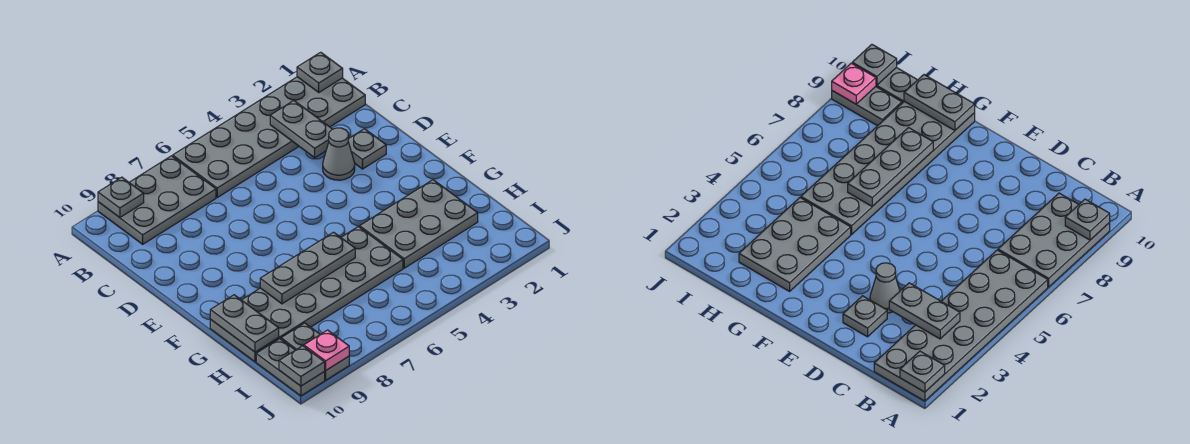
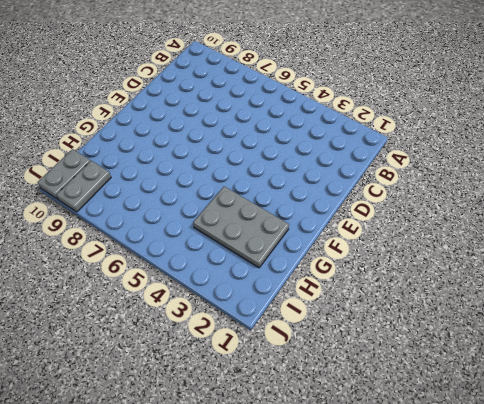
none -> grey 2x6 plate [173,77,365,197]
none -> grey 2x3 plate [98,156,216,244]
none -> grey 1x1 plate [348,129,386,169]

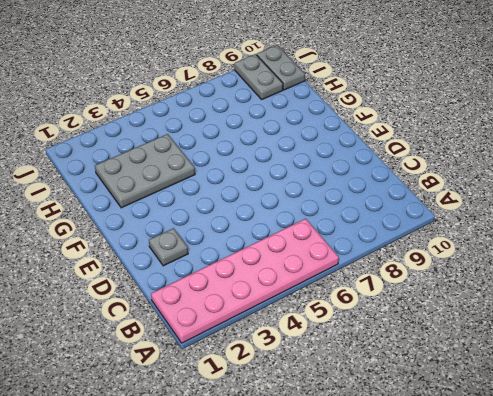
pink 2x6 plate [151,219,339,343] -> grey 2x6 plate [173,77,365,197]
none -> grey 2x3 plate [98,156,216,244]
none -> grey 1x1 cone [323,128,355,180]
none -> grey 2x6 plate [210,227,403,362]

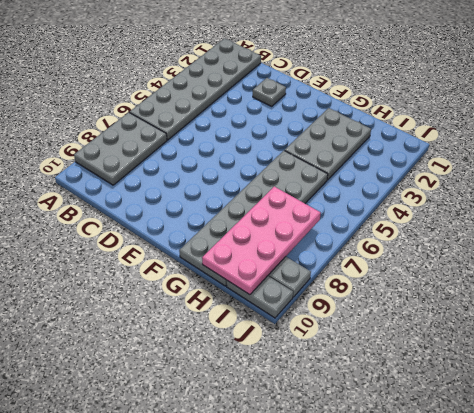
pink 2x4 plate [202,187,321,295] -> grey 1x2 plate [210,295,279,352]
none -> grey 1x1 cone [323,128,355,180]
none -> grey 1x1 plate [297,52,343,92]
none -> grey 1x1 plate [98,177,144,218]

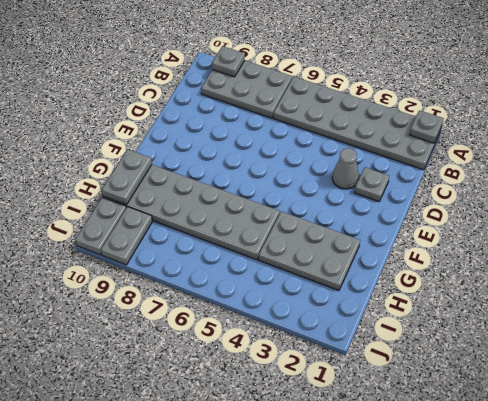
none -> grey 1x2 plate [270,101,332,158]
none -> grey 1x3 plate [260,232,355,304]
none -> pink 1x1 plate [304,330,349,370]

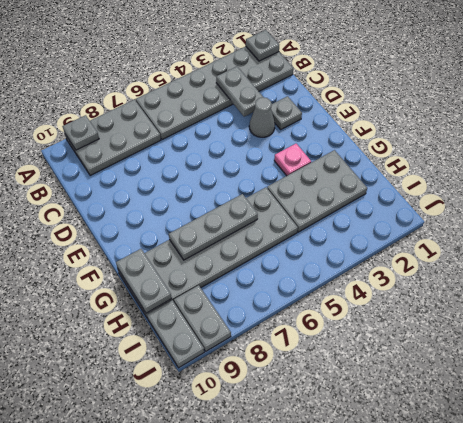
pink 1x1 plate [274,144,311,176] -> pink 1x1 plate moved to [304,330,349,370]
none -> grey 1x1 plate [279,346,325,386]

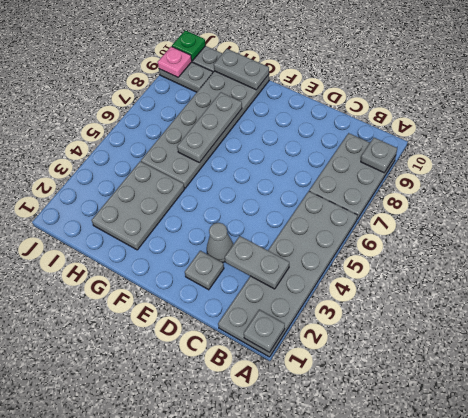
green 1x1 plate [172,30,205,61] -> grey 1x1 plate [279,346,325,386]

